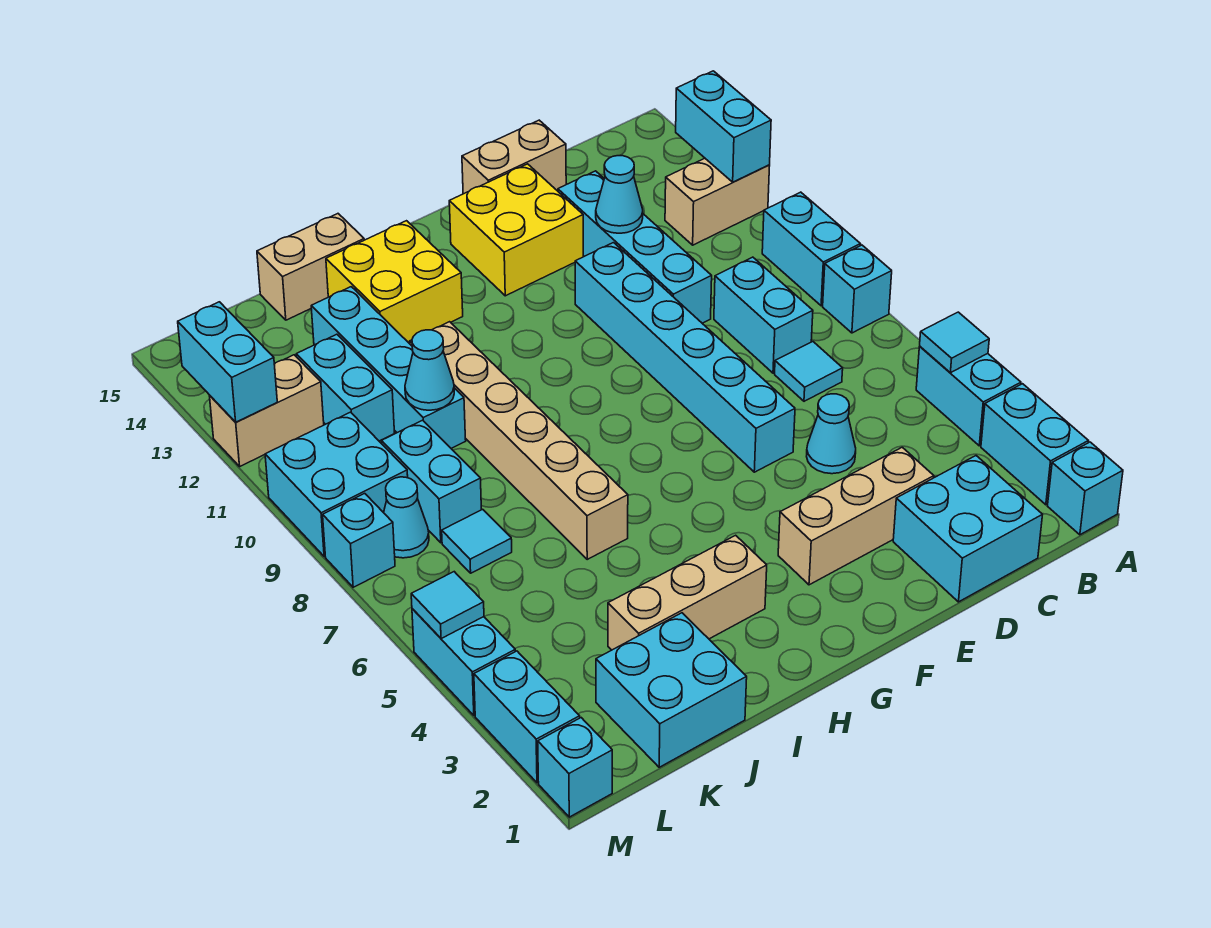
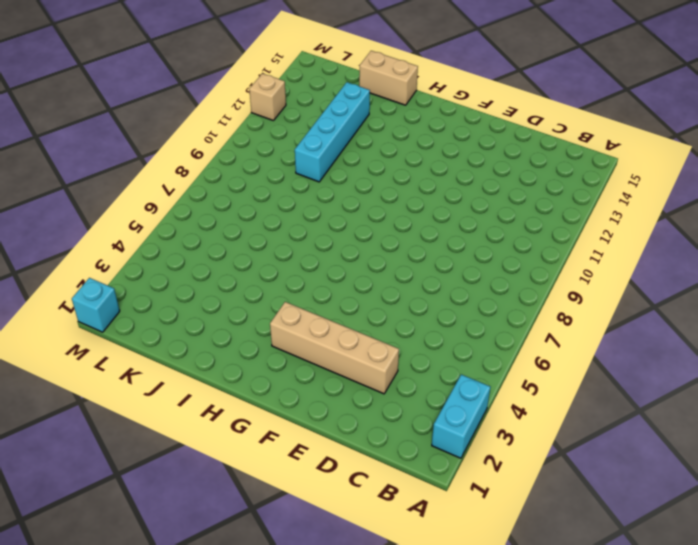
tan 1x4 brick [270,302,399,394] -> tan 1x3 brick [778,447,934,585]
tan 1x1 brick [249,73,286,121] -> tan 1x2 brick [209,355,324,466]
none -> cyan 1x1 brick [1048,442,1123,535]
none -> cyan 1x2 brick [916,347,1021,446]
none -> cyan 1x1 brick [823,245,892,333]
none -> cyan 1x2 brick [762,192,861,306]

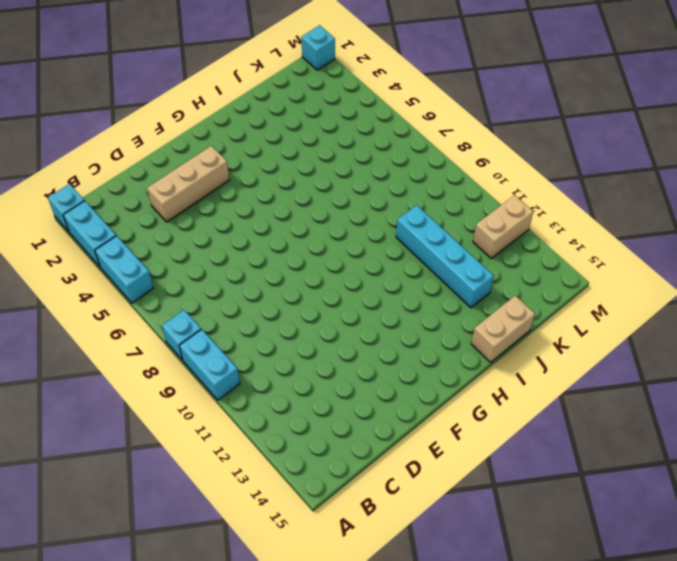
none -> tan 1x2 brick [665,158,770,245]
none -> cyan 2x2 brick [893,456,1042,602]
none -> cyan 1x1 tile [775,342,843,401]
none -> cyan 1x2 brick [714,257,813,373]

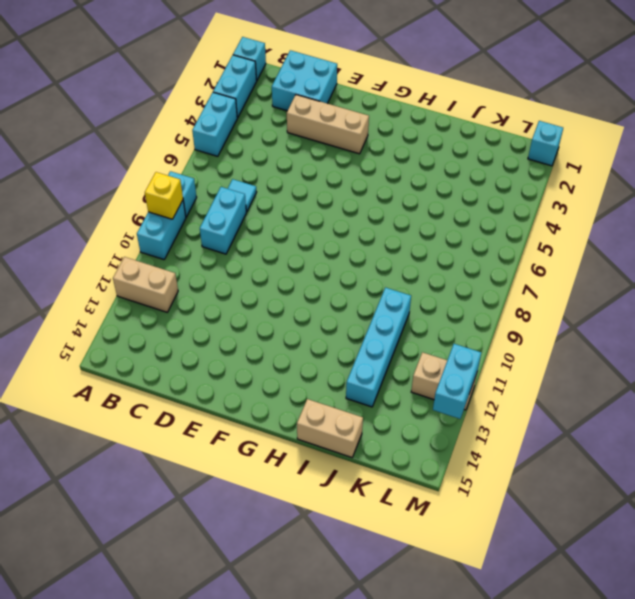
yellow 1x1 brick [145,172,183,219] -> none
none -> cyan 1x1 cone [807,394,856,474]
none -> cyan 1x4 brick [558,171,712,323]
none -> tan 1x2 brick [462,120,566,194]
none -> cyan 1x6 brick [575,243,795,472]

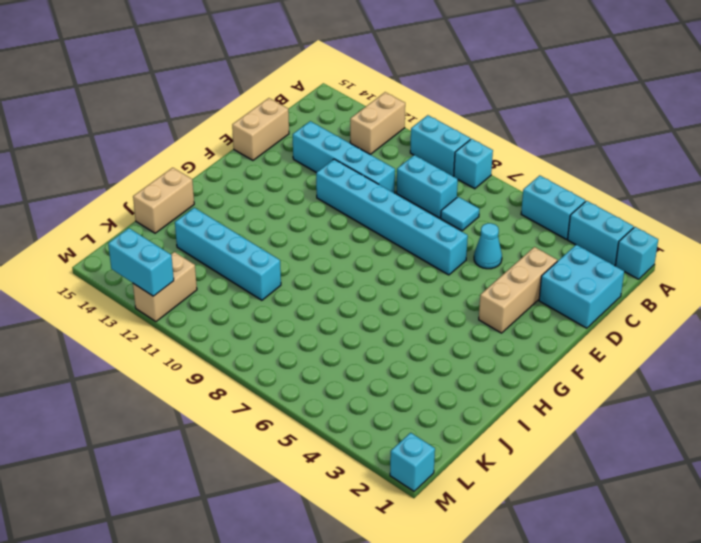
none -> yellow 2x2 brick [449,164,583,296]
none -> tan 1x3 brick [608,535,767,650]
none -> yellow 2x2 brick [326,221,463,343]
none -> tan 1x6 brick [410,322,628,559]

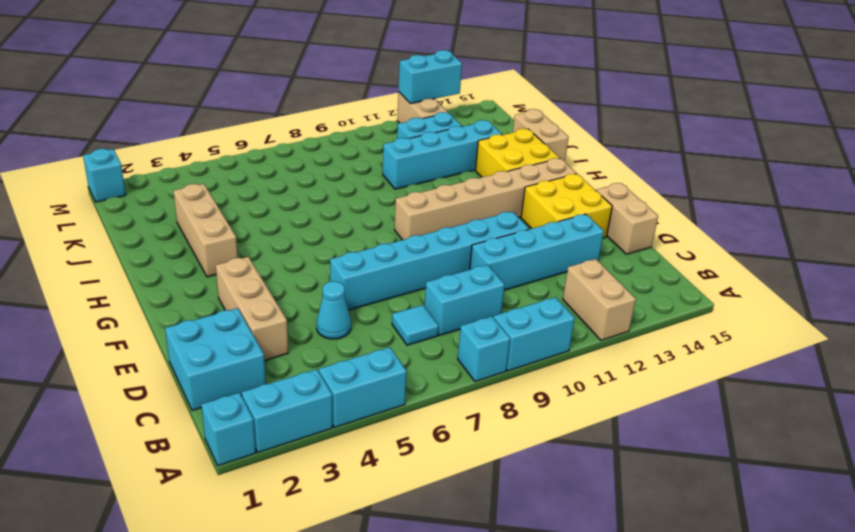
tan 1x6 brick [394,158,576,240] -> tan 1x6 brick moved to [410,322,628,559]
none -> cyan 2x2 brick [596,613,747,767]
none -> cyan 1x1 tile [442,509,512,573]
none -> cyan 1x2 brick [382,420,481,543]
none -> cyan 1x1 cone [384,477,429,558]

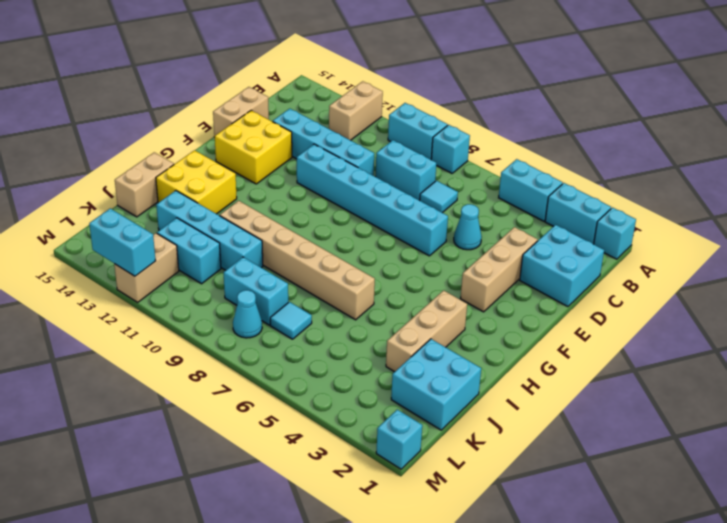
none -> cyan 2x2 brick [265,412,408,556]
none -> cyan 1x2 brick [474,651,580,783]
none -> cyan 1x2 brick [412,609,515,716]
none -> cyan 1x1 brick [323,493,395,587]

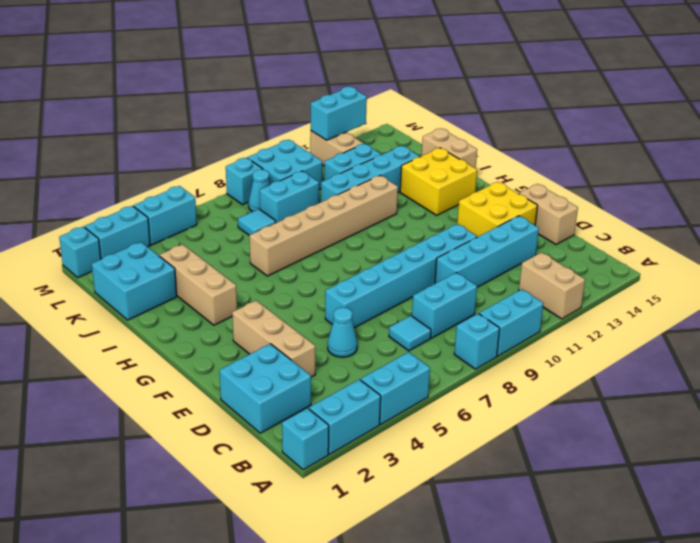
none -> cyan 1x1 tile [920,312,989,373]
none -> cyan 1x2 brick [676,71,771,182]
none -> cyan 1x1 cone [596,156,643,233]
none -> cyan 1x1 cone [405,330,454,410]

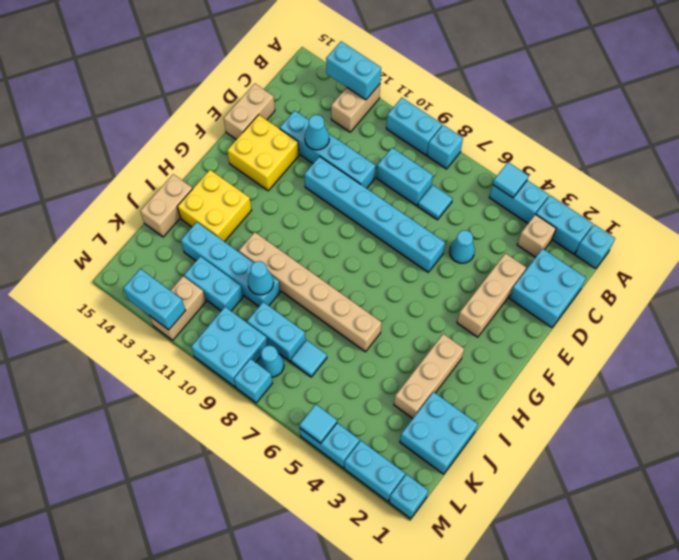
tan 1x1 brick [517,214,556,257] -> none

